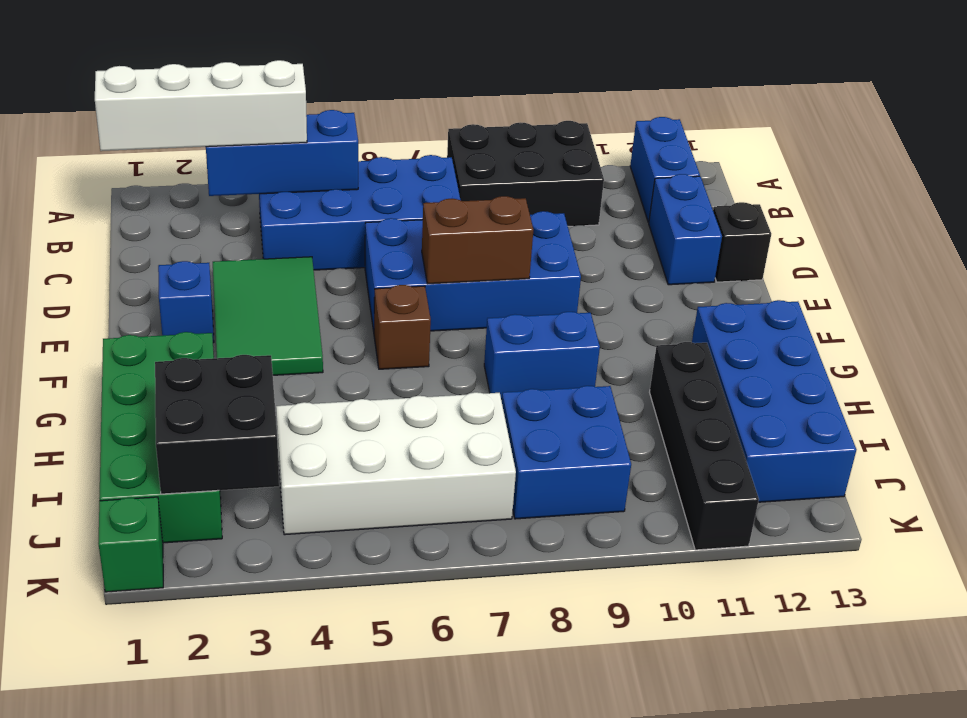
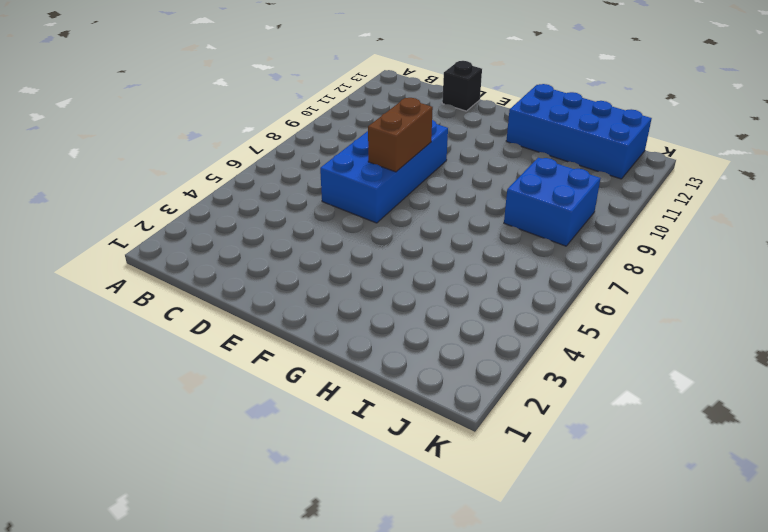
none -> black 2x3 brick [447,121,604,226]
none -> blue 1x2 brick [630,117,700,223]
none -> blue 2x4 brick [259,155,460,270]

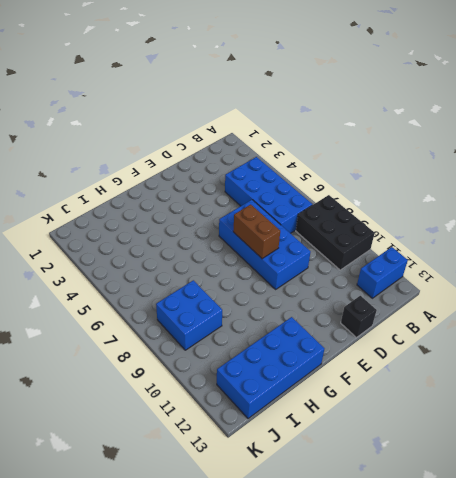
none -> blue 1x2 brick [649,174,722,285]
none -> green 2x3 tile [213,257,323,375]
none -> blue 1x1 brick [158,261,214,343]

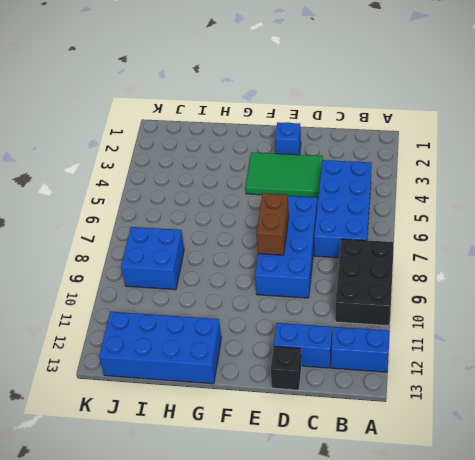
none -> brown 1x1 brick [374,285,431,369]
none -> green 2x4 brick [99,332,222,543]
none -> blue 1x2 brick [484,312,600,399]

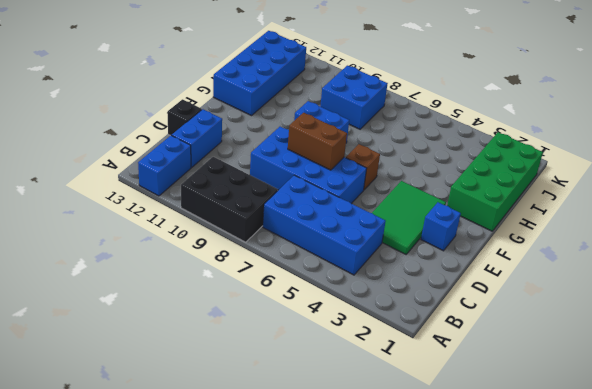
none -> black 1x4 brick [650,342,759,550]
none -> white 2x4 brick [276,392,516,535]
none -> green 1x1 brick [98,497,163,592]

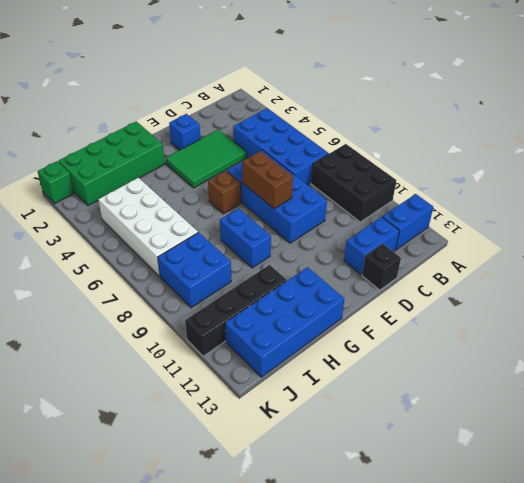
none -> blue 1x3 brick [206,110,358,196]
none -> black 2x2 brick [155,355,279,494]
none -> white 1x4 brick [95,60,307,151]

